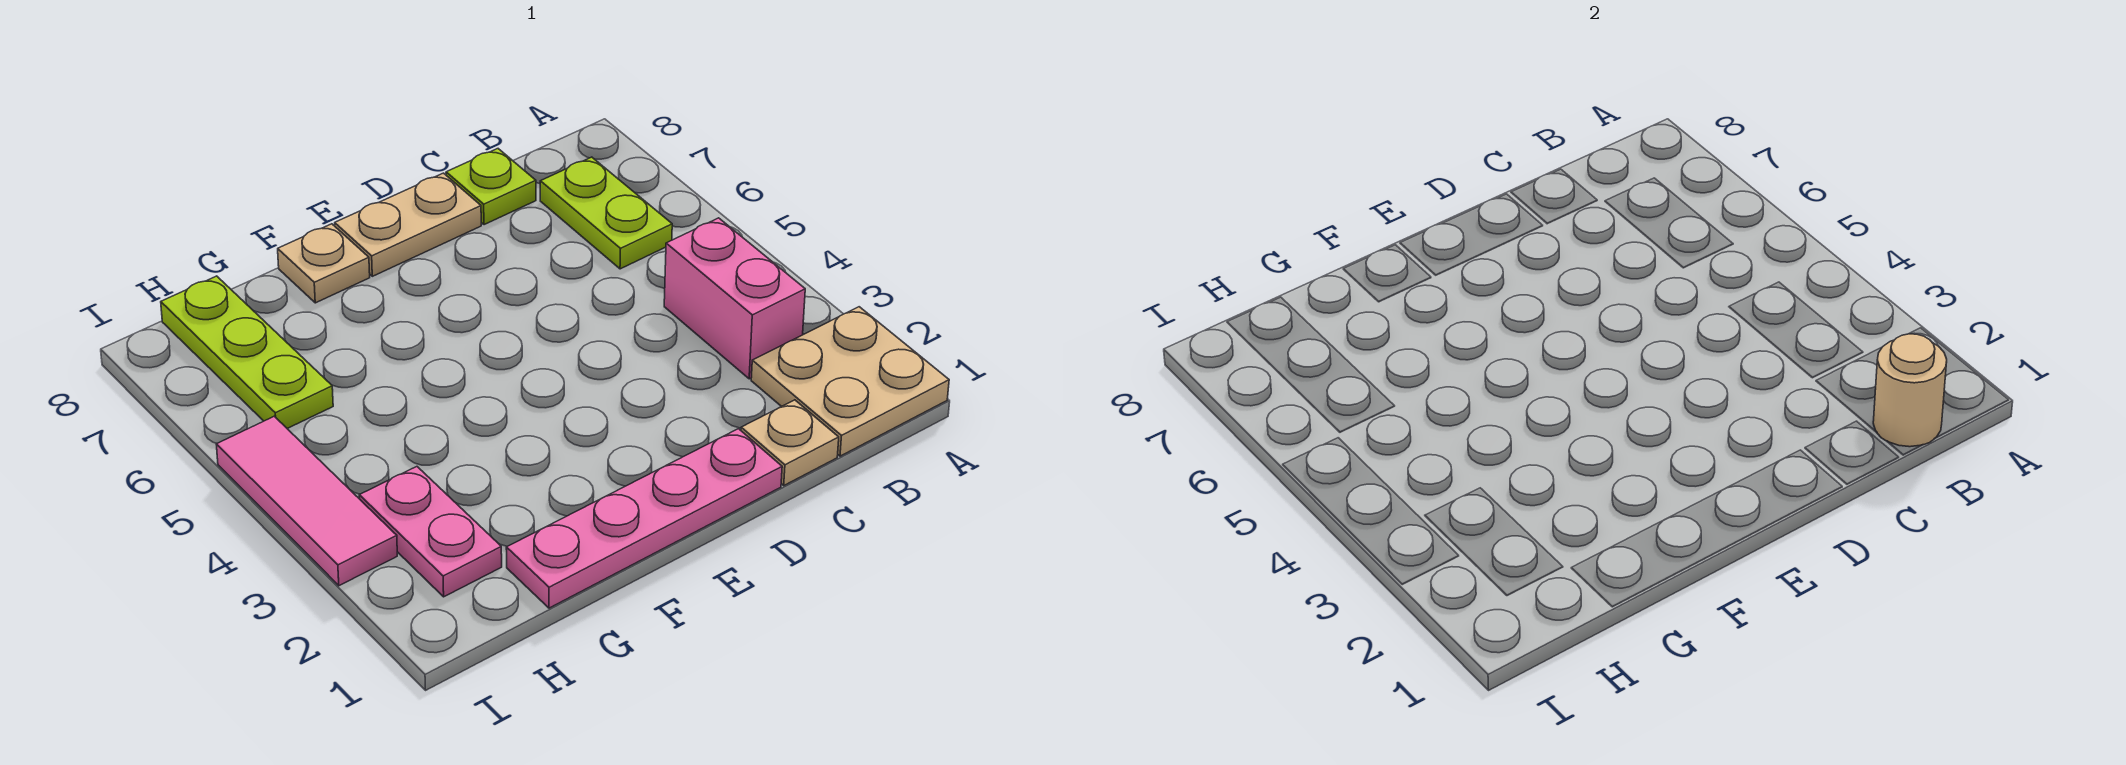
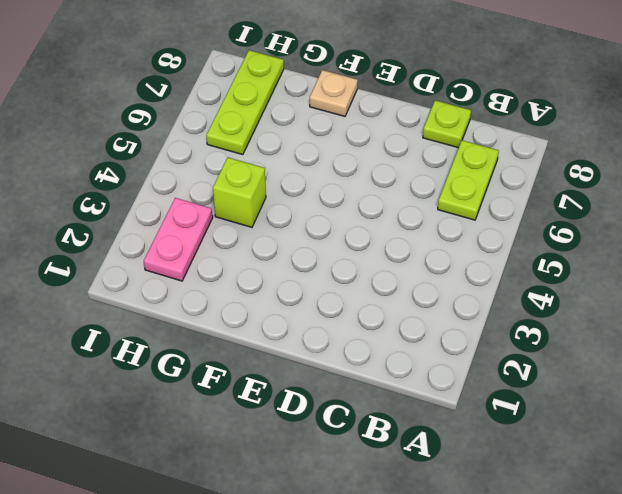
lime 1x1 brick [213,158,266,227] -> none
none -> tan 2x2 plate [751,307,949,456]
none -> pink 1x2 brick [664,218,805,379]
none -> tan 1x1 plate [741,400,839,485]

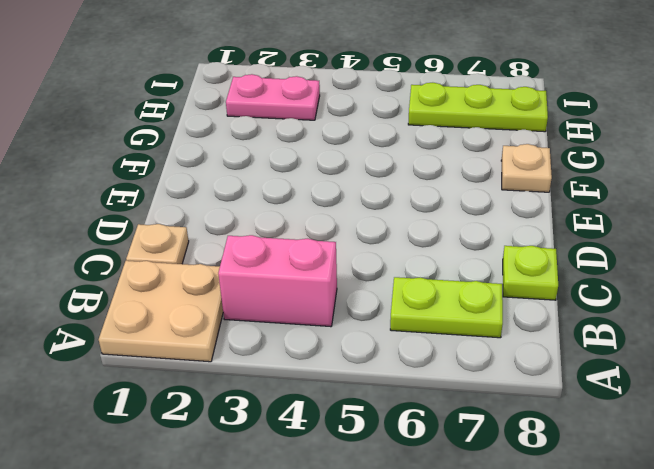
none -> pink 1x4 plate [506,429,782,608]
none -> tan 1x2 plate [335,173,481,276]
none -> pink 1x3 tile [216,416,397,586]

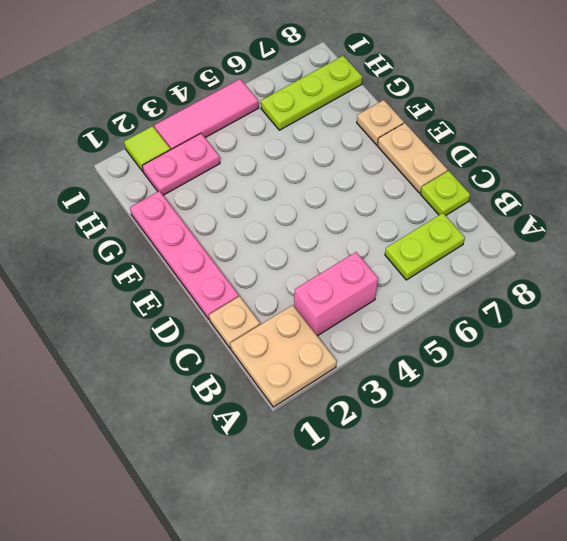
lime 1x1 tile [124,126,170,171] -> none
none -> tan 1x1 round brick [1873,334,1947,447]

